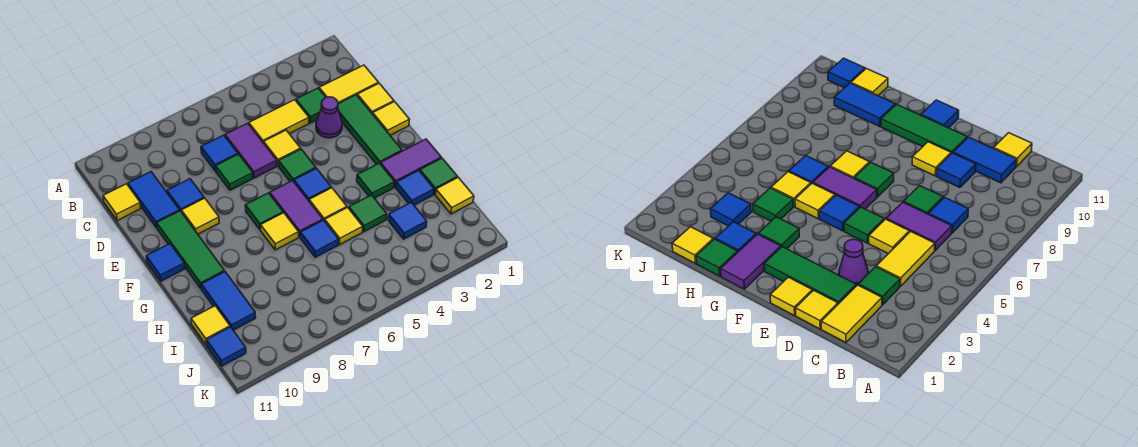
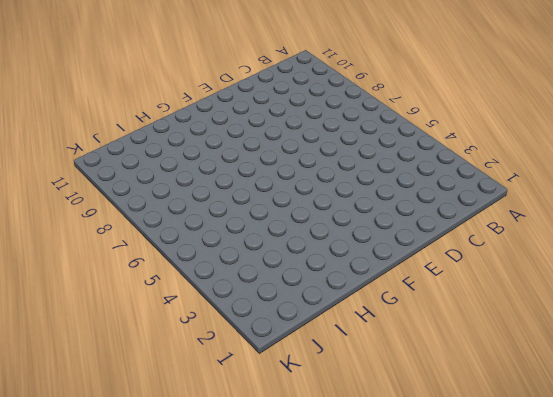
none -> yellow 1x2 tile [319,65,379,104]
none -> green 1x1 tile [296,88,326,123]
none -> yellow 1x2 tile [249,100,309,143]
none -> purple 1x2 tile [225,123,277,178]

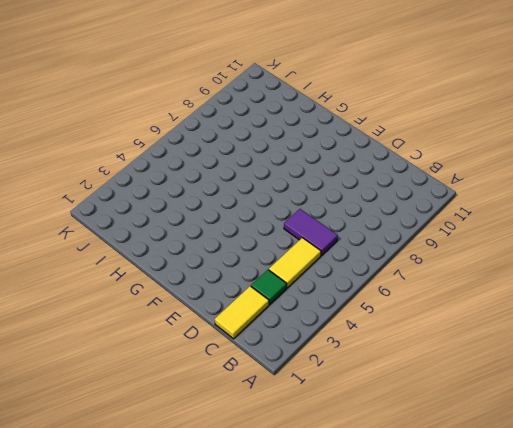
none -> blue 1x1 tile [201,135,238,171]
none -> blue 1x2 tile [128,172,180,228]
none -> yellow 1x1 tile [103,184,141,220]
none -> yellow 1x1 tile [357,83,394,114]

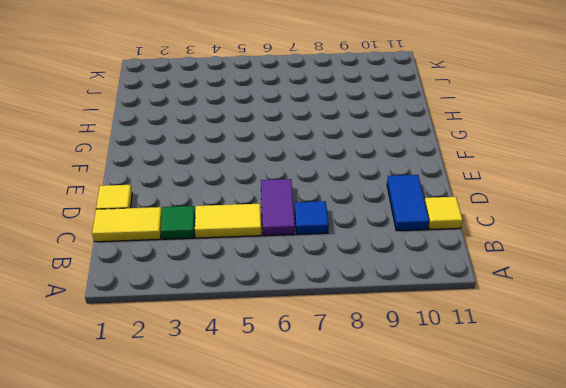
none -> green 1x3 tile [338,95,402,164]
none -> purple 1x1 cone [316,97,342,138]
none -> yellow 1x1 tile [264,130,301,166]
none -> green 1x1 tile [216,154,253,190]

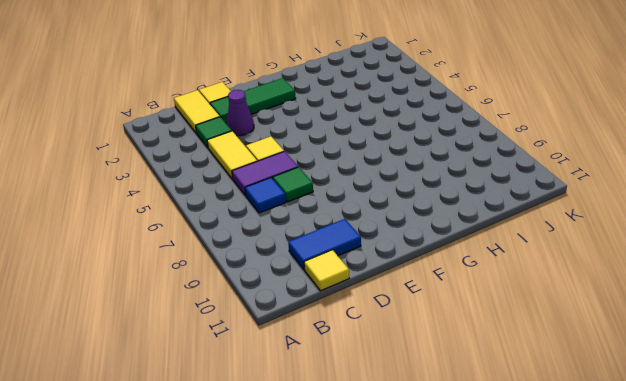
none -> blue 1x1 tile [167,179,204,212]
none -> yellow 1x1 tile [373,102,410,135]
none -> green 1x1 tile [279,149,316,182]
none -> yellow 1x1 tile [181,198,219,234]

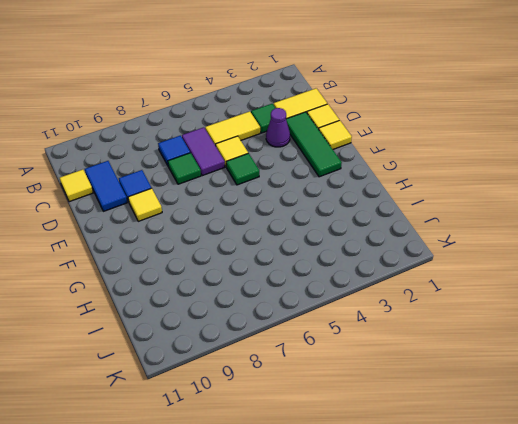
none -> green 1x3 tile [157,211,225,289]
none -> blue 1x1 tile [294,168,331,201]
none -> purple 1x2 tile [270,181,323,237]
none -> green 1x1 tile [245,193,283,230]

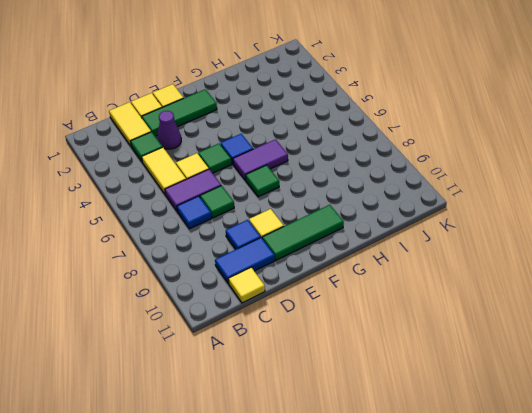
none -> blue 1x1 tile [146,244,185,281]
none -> purple 1x2 tile [381,139,441,187]
none -> green 1x1 tile [357,163,394,198]
none -> yellow 1x1 tile [309,188,347,221]

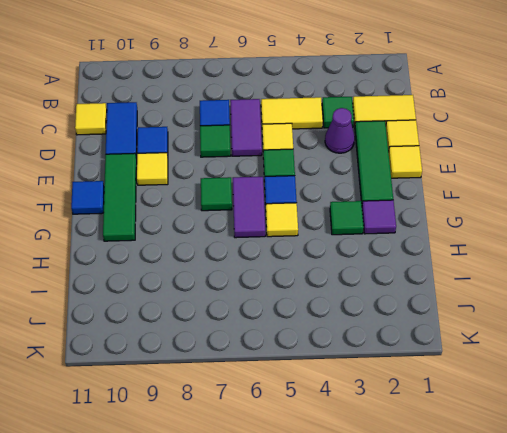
purple 1x1 tile [362,200,396,234] -> purple 1x2 tile [381,139,441,187]
none -> yellow 1x1 tile [261,213,299,250]
none -> green 1x1 tile [420,158,457,194]
none -> blue 1x1 tile [396,170,434,205]
none -> green 1x1 tile [349,195,387,232]

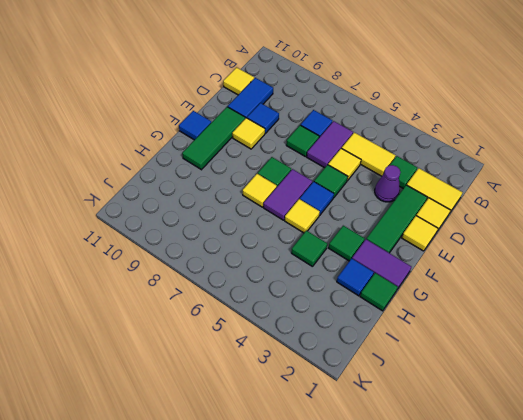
none -> yellow 1x1 tile [325,207,363,244]
none -> blue 1x1 tile [300,220,339,257]
none -> blue 1x2 tile [201,272,256,330]
none -> yellow 1x1 tile [435,177,474,214]

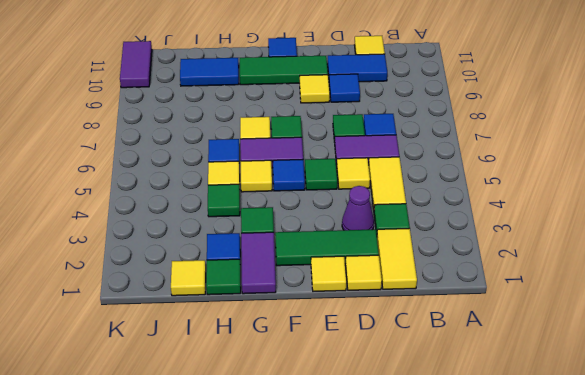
purple 1x2 tile [120,41,152,88] -> none
none -> blue 1x1 tile [388,202,427,239]
none -> yellow 1x1 tile [191,306,230,345]
none -> blue 1x1 tile [207,327,246,366]

